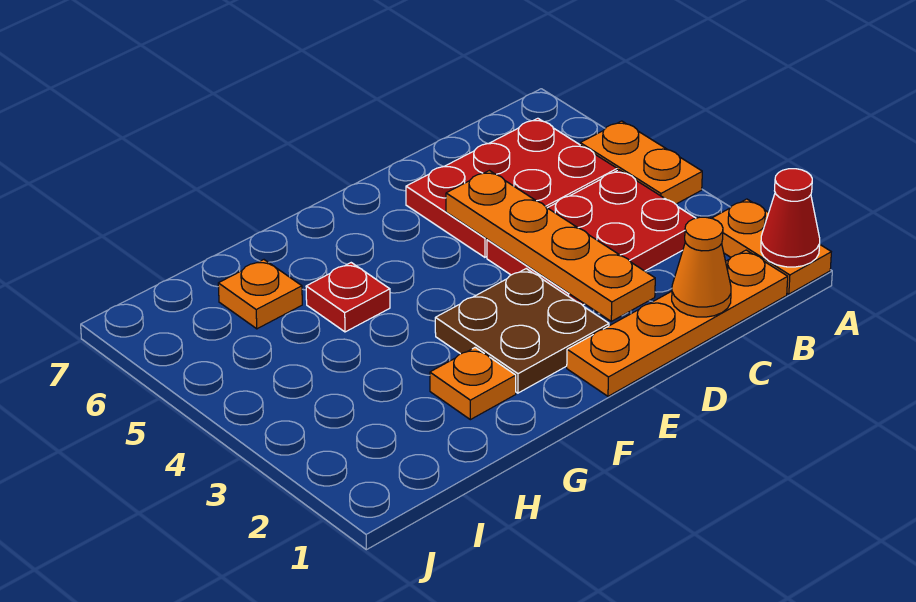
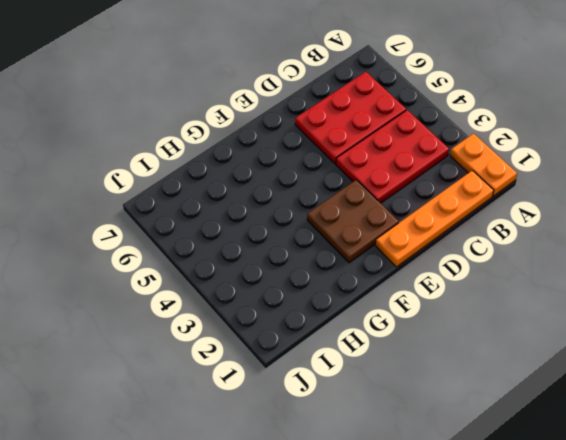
none -> orange 1x2 plate [580,121,702,204]
none -> orange 1x1 plate [430,348,516,420]
none -> red 1x1 plate [306,263,390,332]

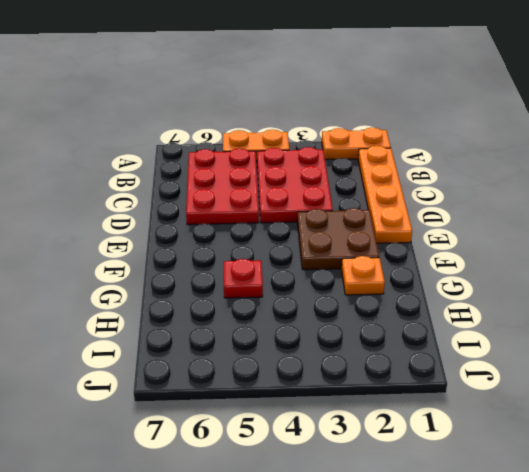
none -> orange 1x1 plate [218,260,302,329]
none -> red 1x1 cone [761,169,820,267]
none -> orange 1x1 cone [672,217,731,317]

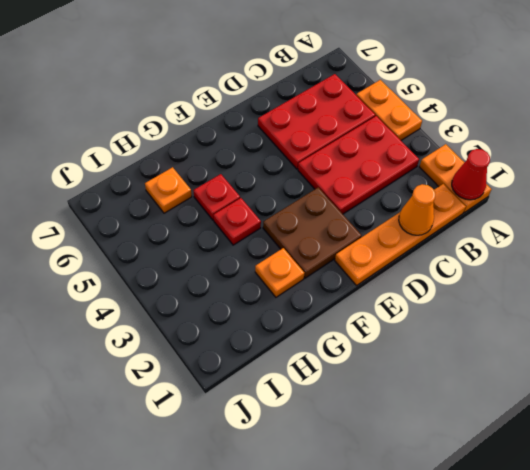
red 1x1 plate [213,198,261,245] -> none
none -> orange 1x4 plate [446,171,655,321]

